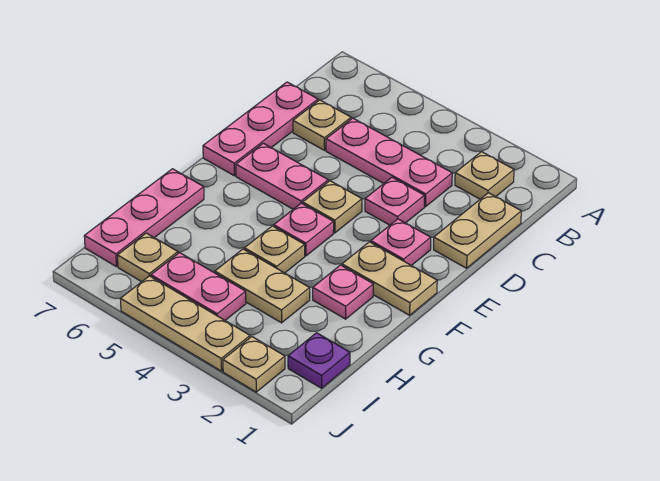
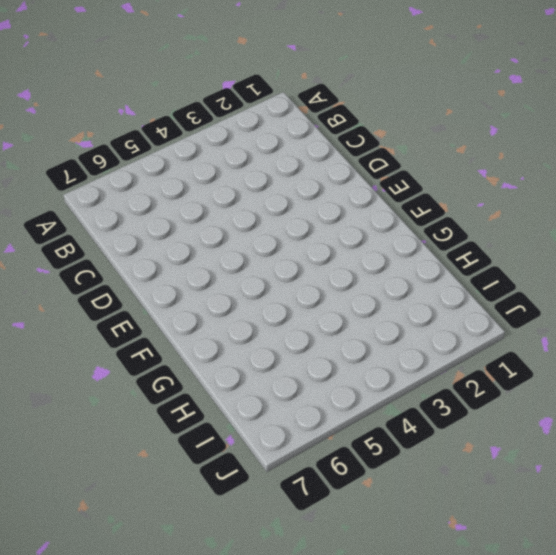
none -> tan 1x1 plate [455,152,514,199]
none -> tan 1x2 plate [434,193,521,268]
none -> pink 1x3 plate [326,118,452,207]

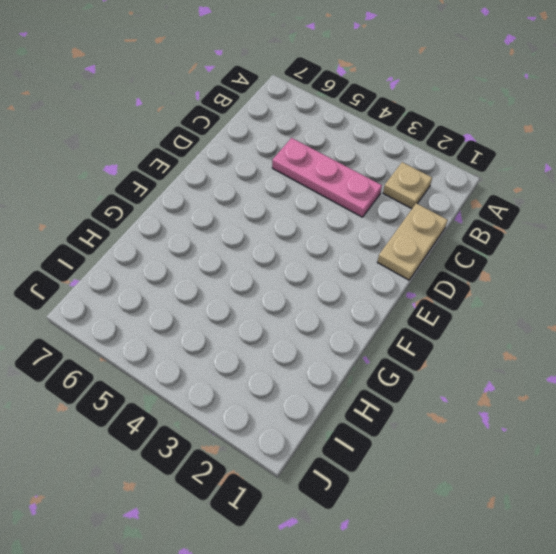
none -> tan 1x1 plate [293,100,351,150]
none -> pink 1x3 plate [203,82,318,176]
none -> pink 1x1 plate [365,177,424,225]

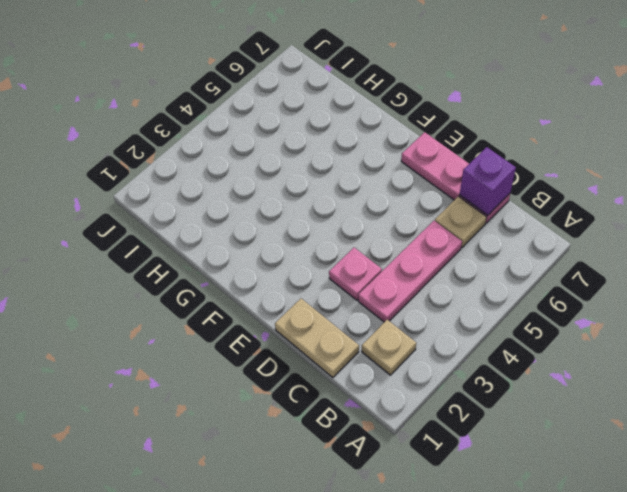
purple 1x1 brick [460,147,516,215] -> none
none -> pink 1x1 plate [371,219,431,266]
none -> tan 1x1 plate [303,181,362,233]
none -> pink 1x2 plate [236,143,328,209]

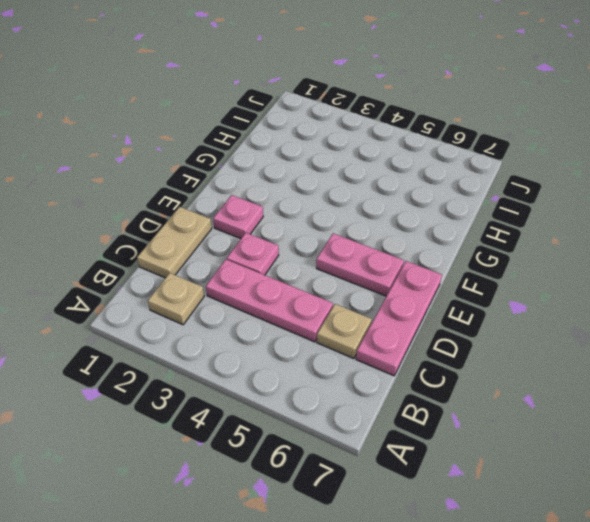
none -> tan 1x1 plate [303,181,362,233]
none -> tan 1x2 plate [342,242,437,315]
none -> pink 1x1 plate [274,203,334,256]

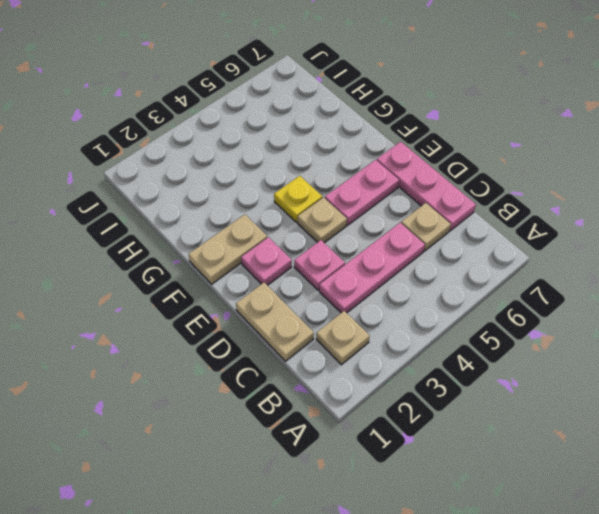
yellow 1x1 plate [274,176,322,222] -> pink 1x1 plate [274,203,334,256]
none -> pink 1x1 plate [313,265,374,319]
none -> tan 1x1 plate [244,226,305,273]
none -> pink 1x3 plate [84,169,204,267]

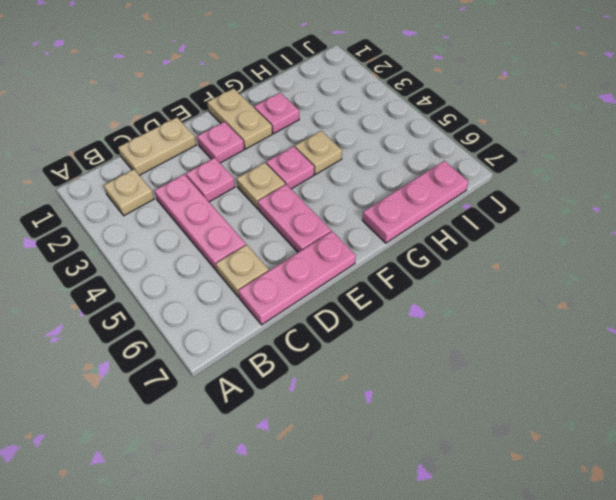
none -> tan 1x2 plate [215,249,310,323]
none -> purple 1x1 plate [288,333,350,388]
none -> pink 1x2 plate [151,253,246,320]

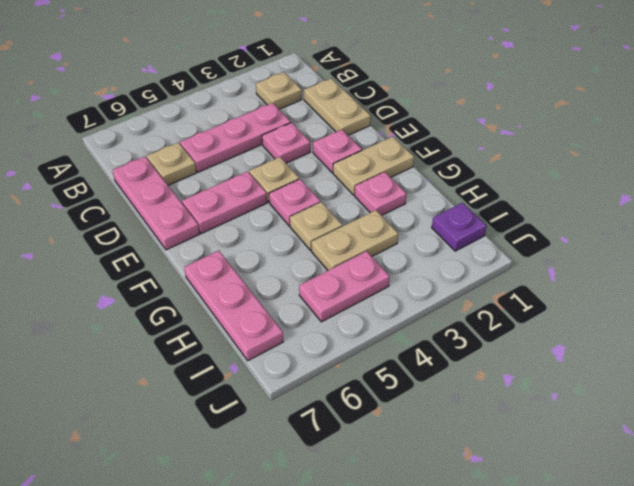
none -> tan 1x1 plate [117,233,178,282]
none -> tan 1x1 plate [223,337,285,392]
none -> tan 1x3 plate [120,276,250,371]

